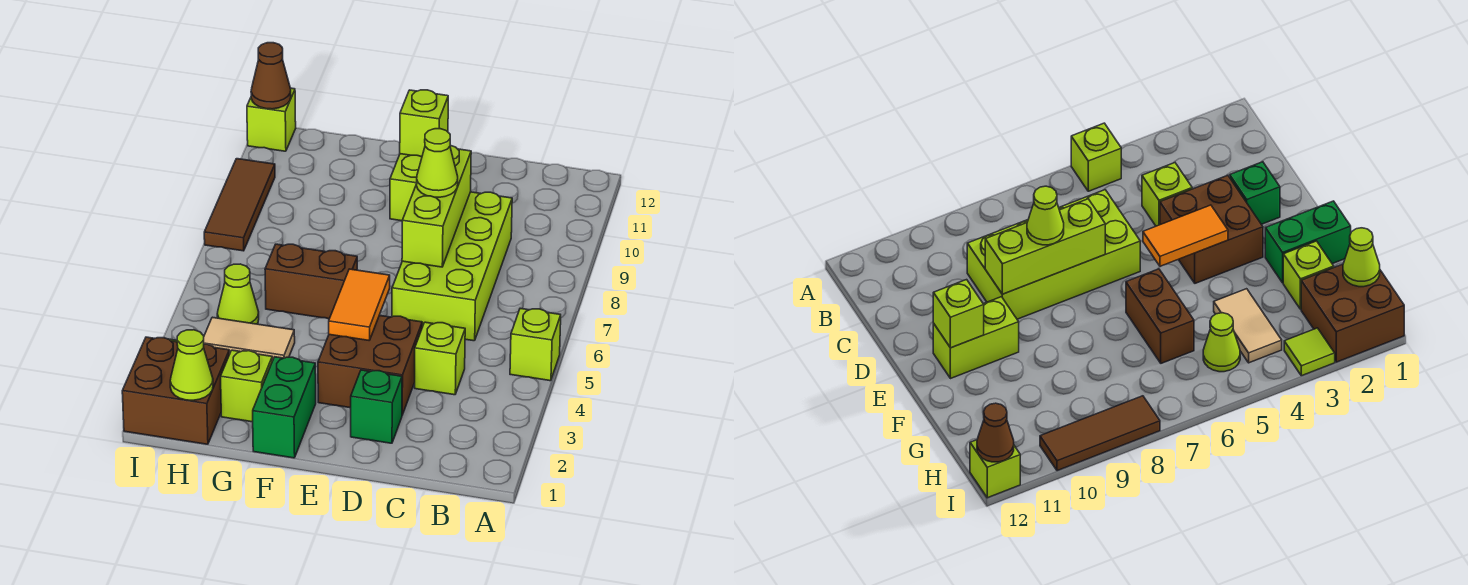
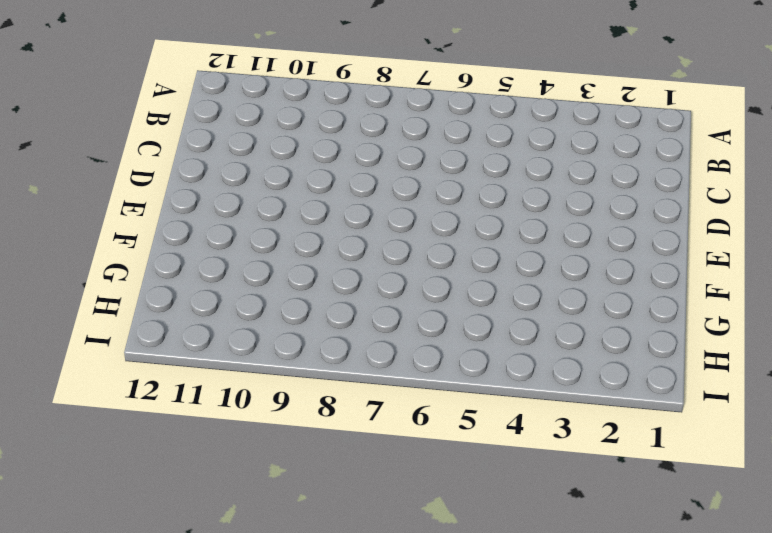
none -> lime 1x1 brick [510,308,561,381]
none -> lime 1x1 brick [415,322,465,395]
none -> lime 2x4 brick [392,192,512,341]

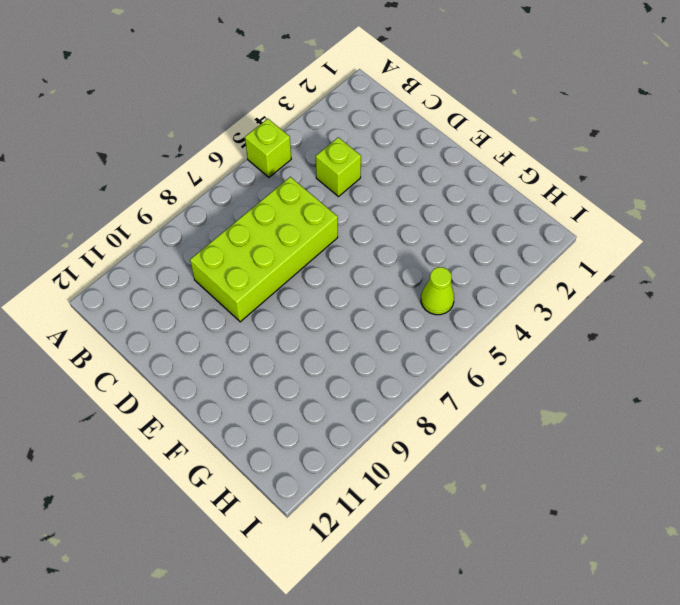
none -> green 1x1 brick [351,370,402,443]
none -> brown 2x2 brick [318,315,422,415]
none -> lime 1x2 brick [390,154,422,221]

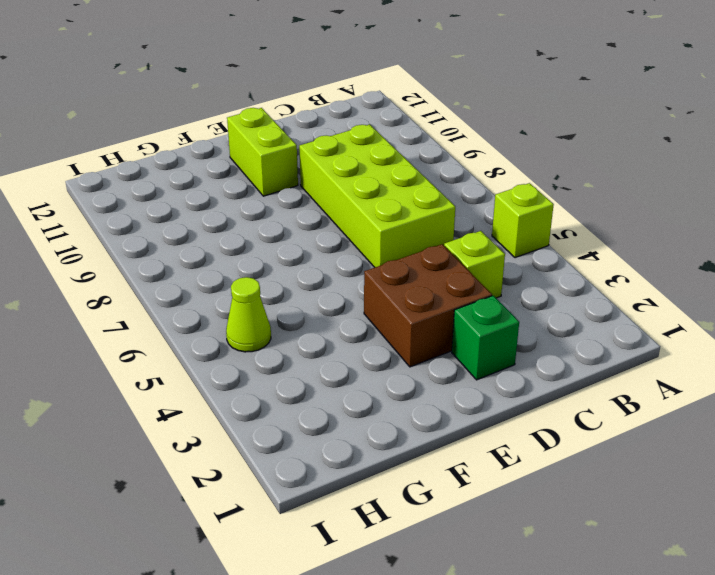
none -> green 1x2 brick [253,357,316,458]
none -> brown 1x2 brick [265,244,357,319]
none -> lime 1x1 brick [221,350,272,422]

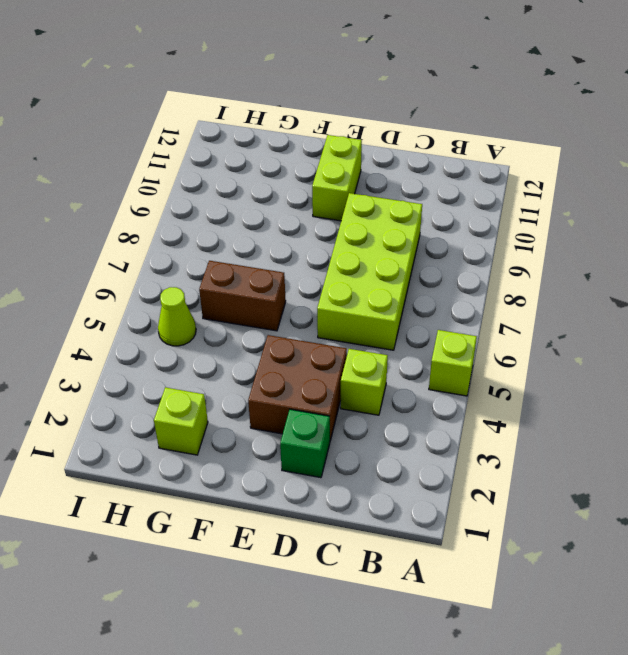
none -> green 1x2 brick [253,357,316,458]
none -> tan 1x2 tile [204,317,295,361]
none -> brown 2x2 brick [122,337,229,444]

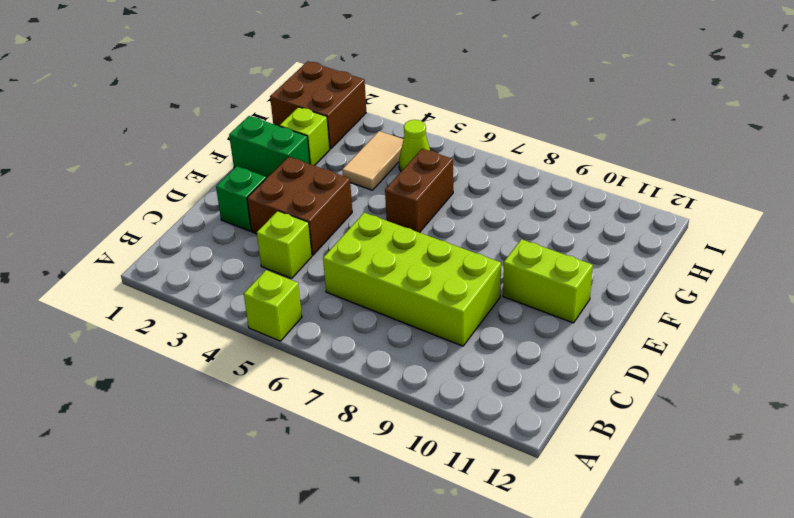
none -> lime 1x1 tile [1284,328,1335,376]
none -> brown 1x3 tile [204,159,275,251]
none -> lime 1x1 brick [247,88,296,151]

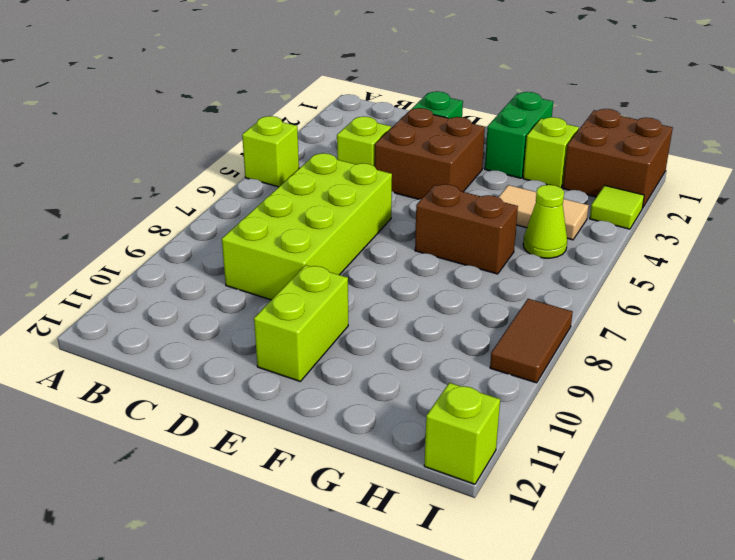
brown 1x2 tile [490,299,573,383] -> brown 1x3 tile [204,159,275,251]
none -> lime 1x3 brick [402,145,471,267]
none -> orange 1x2 tile [329,269,390,340]
none -> lime 1x1 brick [400,90,448,157]

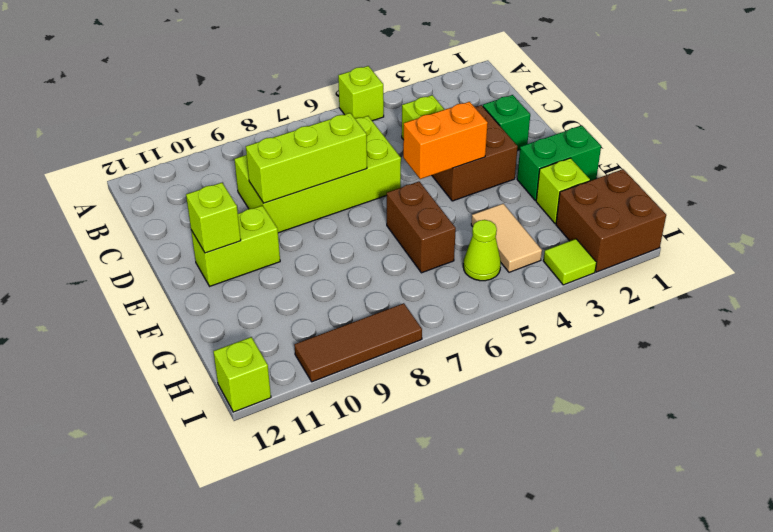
orange 1x2 brick [403,102,488,179] -> orange 1x2 tile [329,269,390,340]
none -> lime 1x1 cone [170,330,213,400]
none -> brown 1x1 cone [251,43,291,109]
none -> lime 1x1 cone [417,129,458,197]

